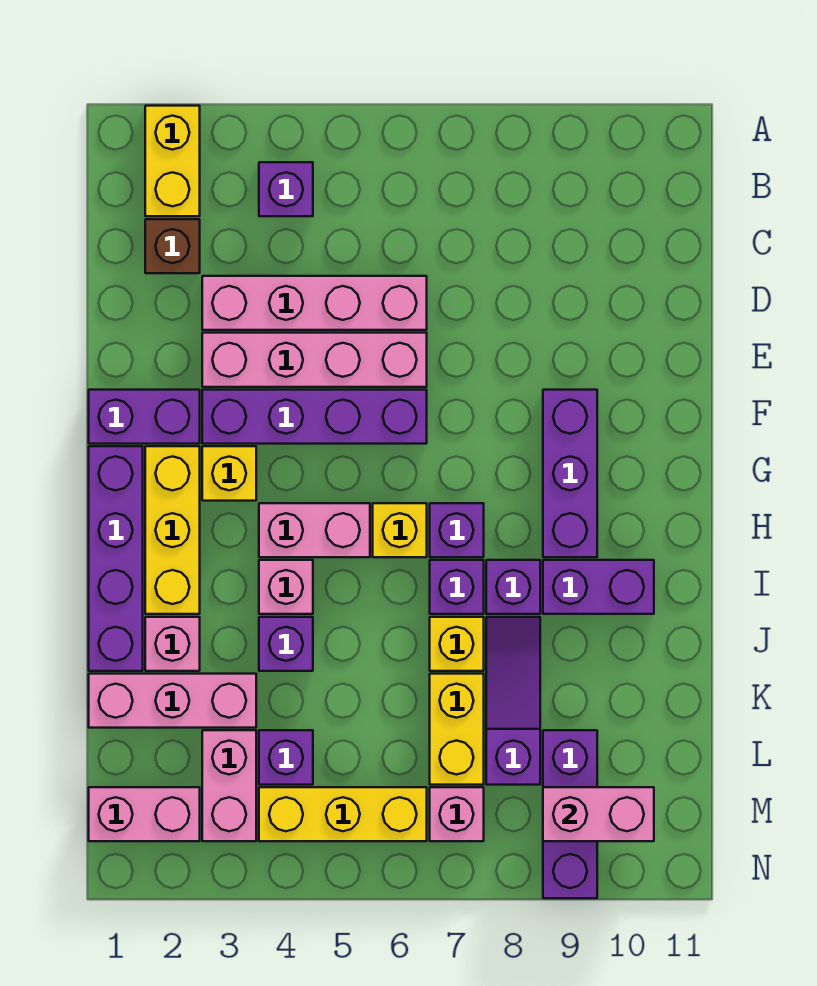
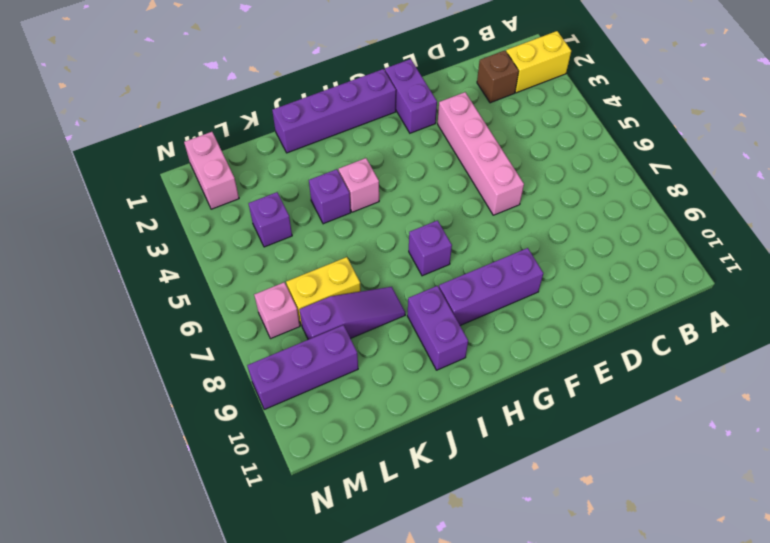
none -> purple 1x1 brick [259,162,313,216]
none -> pink 1x4 brick [202,276,427,330]
none -> purple 1x4 brick [202,390,427,444]
none -> yellow 1x3 brick [145,446,200,614]

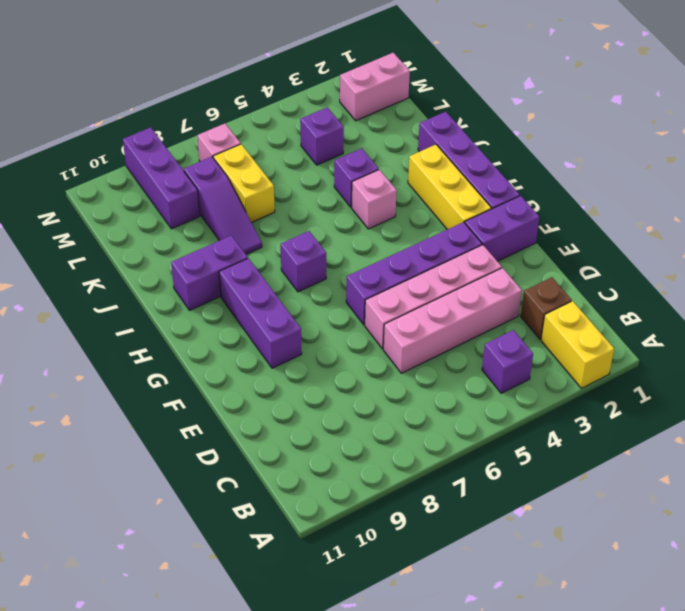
none -> yellow 1x1 brick [202,446,256,501]
none -> pink 1x2 brick [259,503,370,557]
none -> yellow 1x1 brick [373,503,427,557]
none -> purple 1x1 brick [430,560,484,614]

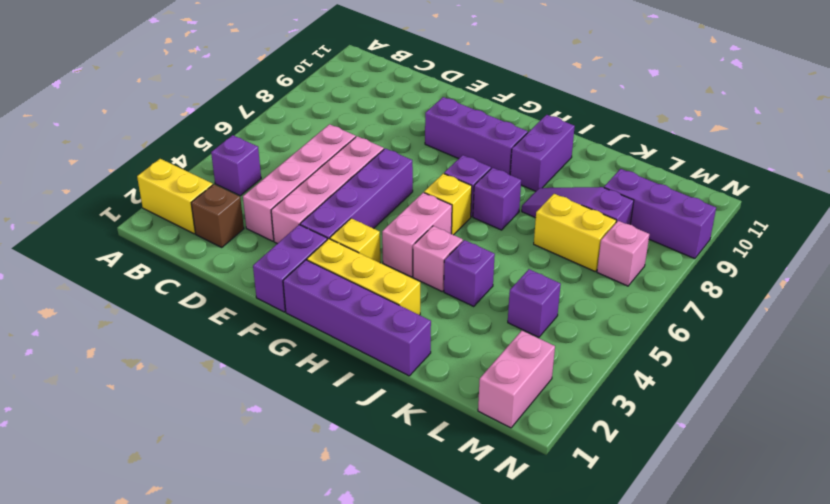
none -> purple 1x1 brick [486,560,540,614]
none -> pink 1x1 brick [145,617,200,671]
none -> yellow 1x1 brick [430,617,484,671]
none -> pink 1x3 brick [89,674,256,728]

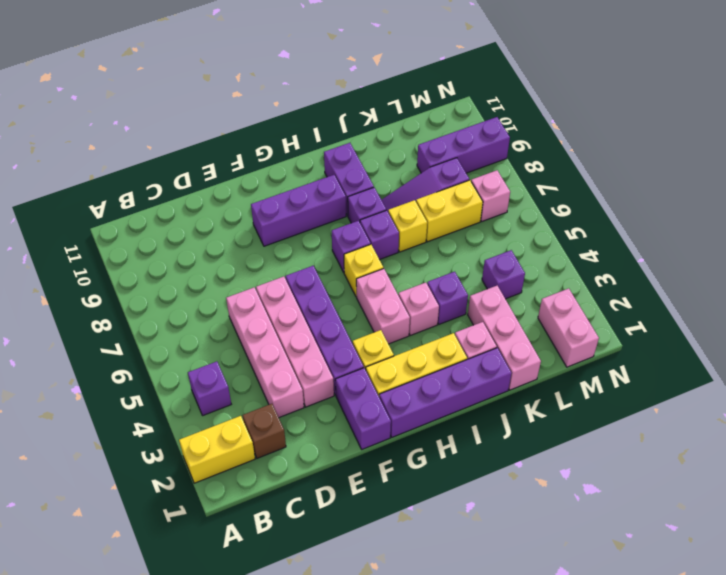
none -> pink 1x2 brick [202,730,256,841]
none -> yellow 1x3 brick [259,787,427,841]
none -> pink 1x2 brick [543,787,654,841]

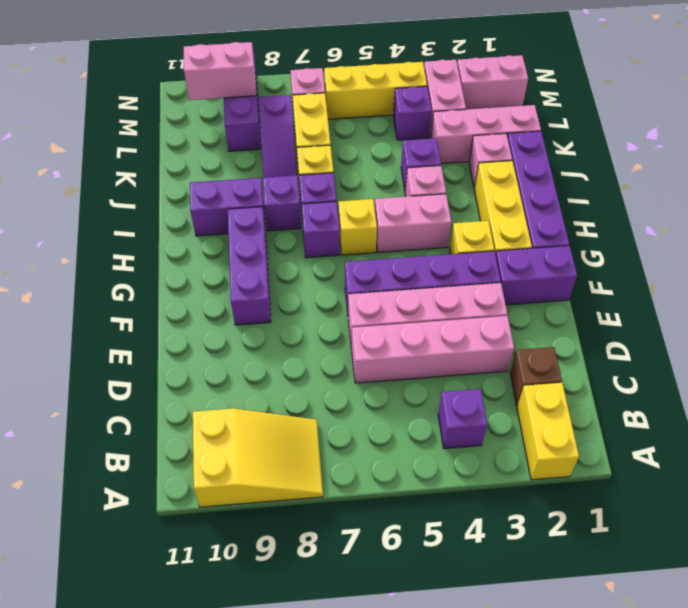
yellow 2x3 slope [193,408,323,507] -> none

